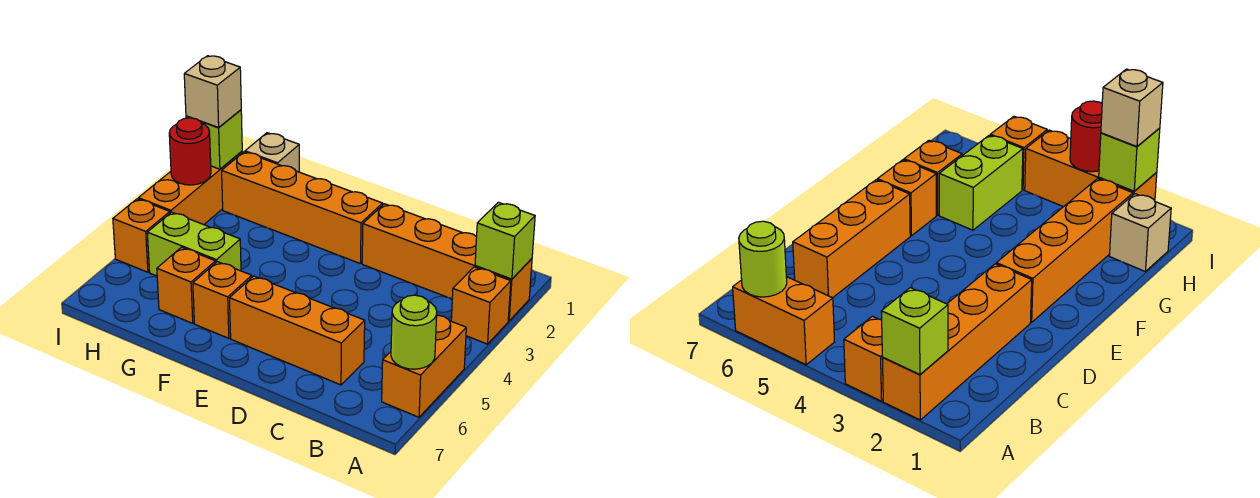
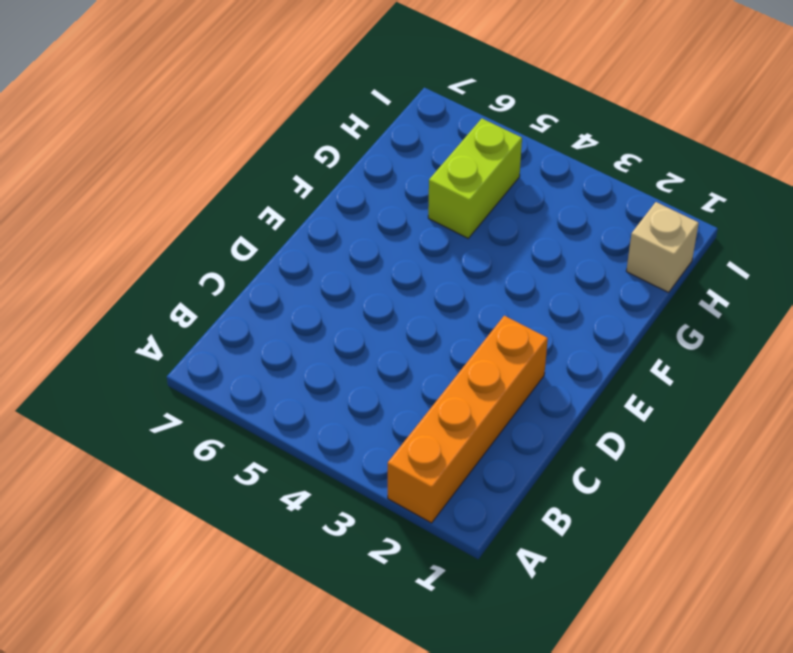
none -> orange 1x1 brick [451,267,511,344]
none -> orange 1x2 brick [382,315,466,417]
none -> orange 1x3 brick [230,276,365,385]

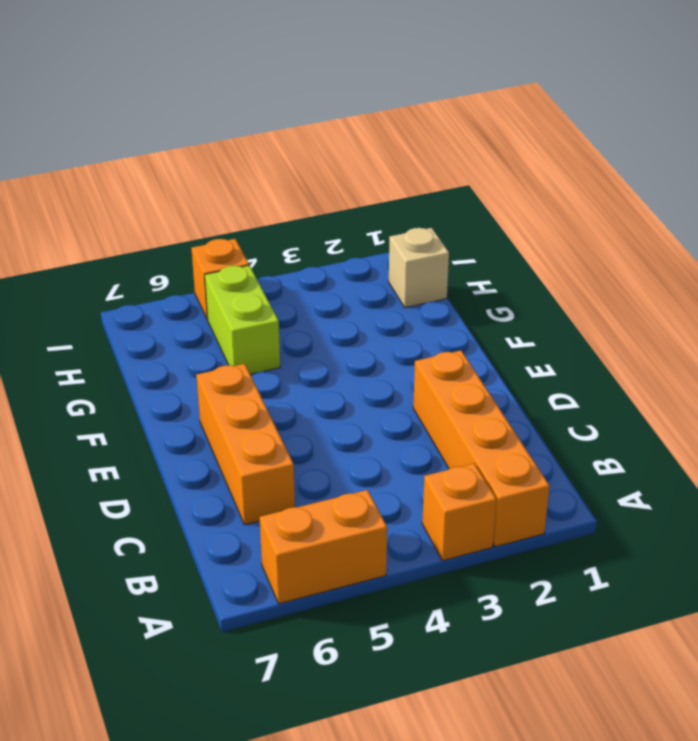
none -> orange 1x4 brick [222,152,383,263]
none -> orange 1x1 brick [193,262,252,338]
none -> orange 1x1 brick [157,247,215,323]

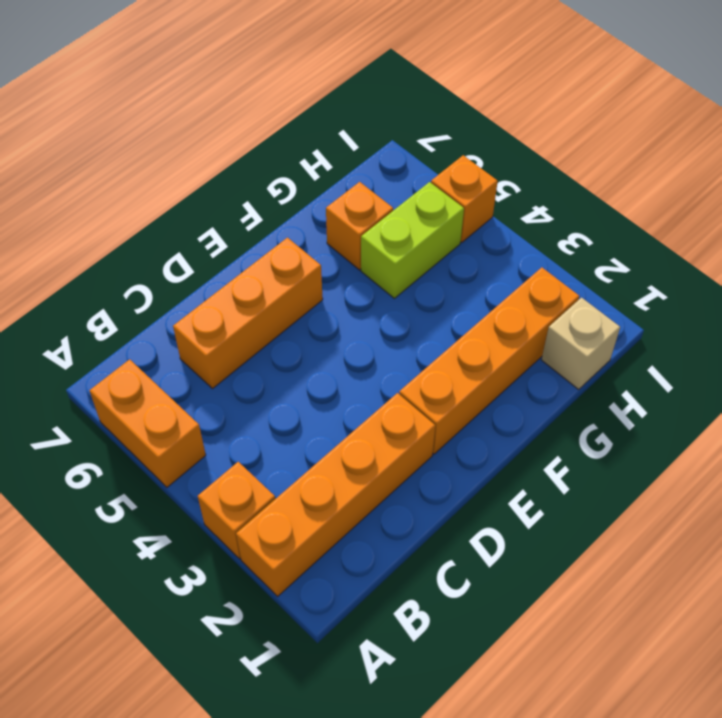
none -> orange 1x1 brick [193,262,252,338]
none -> orange 1x3 brick [138,151,242,225]
none -> lime 1x1 brick [475,202,535,279]

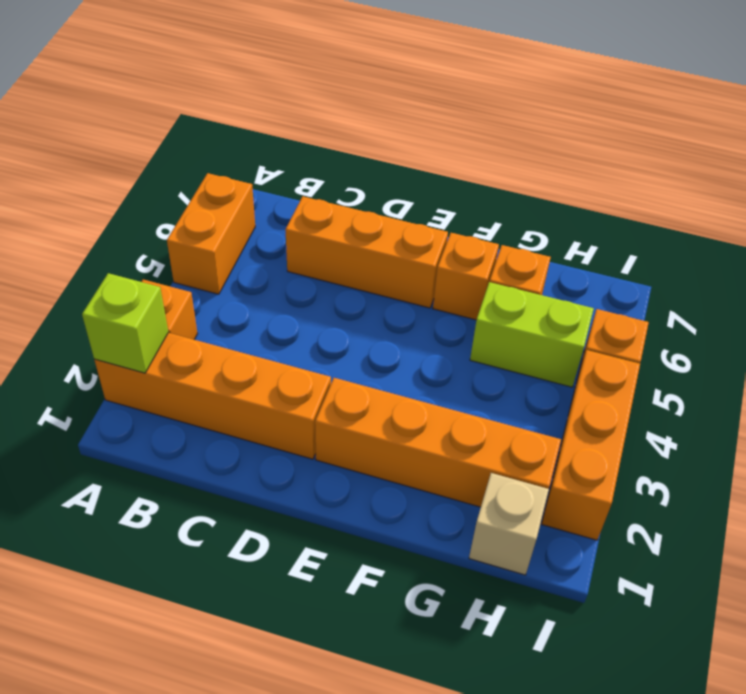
none -> lime 1x1 round brick [391,295,437,369]
none -> lime 1x1 brick [186,110,242,169]
none -> red 1x1 round brick [169,118,211,185]

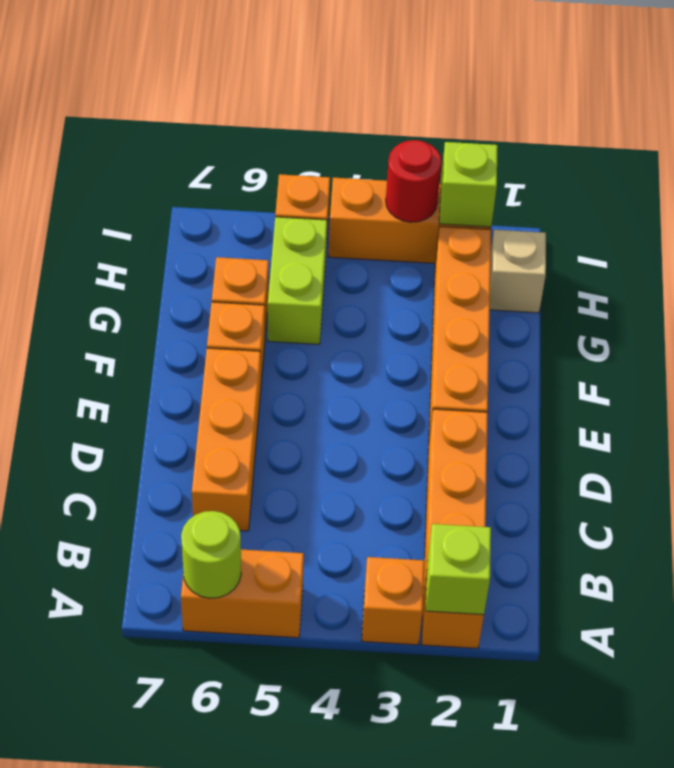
none -> tan 1x1 brick [184,56,241,127]

